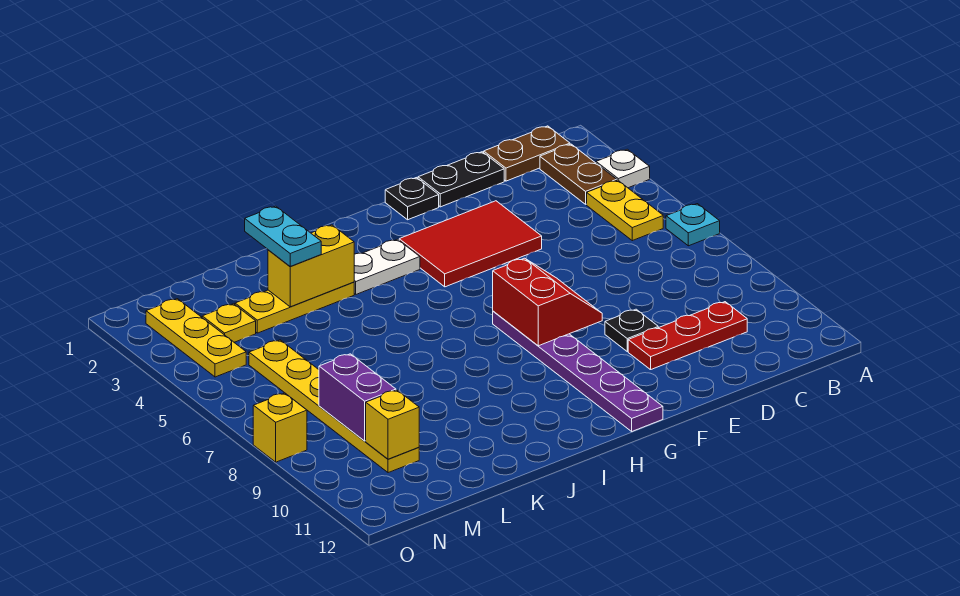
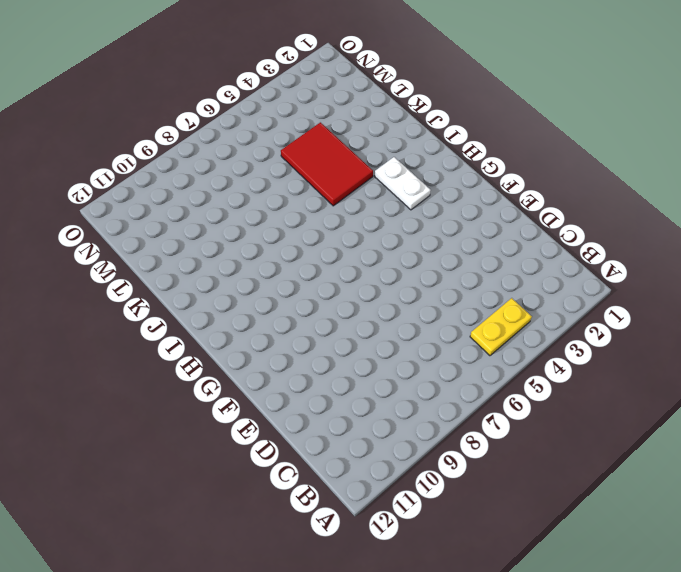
red 2x3 tile [281,122,373,206] -> red 2x3 tile moved to [399,201,542,287]
none -> white 1x1 plate [596,149,650,188]
none -> cyan 1x1 plate [666,204,720,246]
none -> brown 1x2 plate [484,126,570,181]

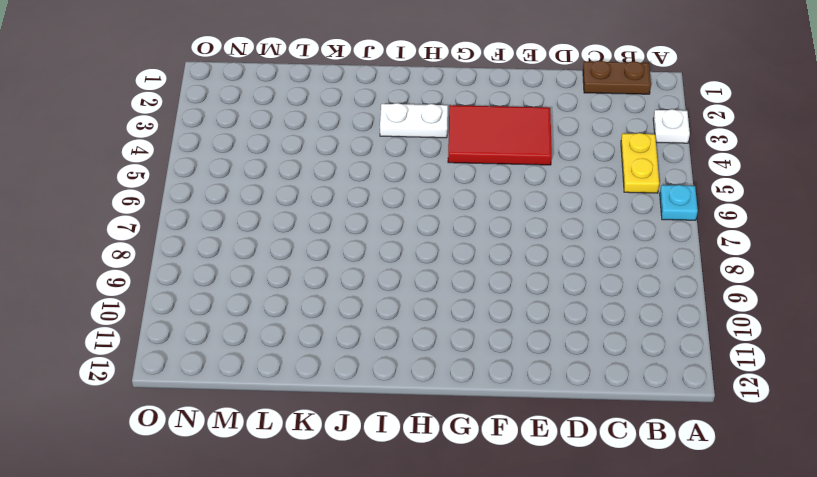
none -> brown 1x2 plate [540,144,617,204]
none -> red 1x3 plate [628,302,747,370]
none -> black 1x2 plate [418,152,504,207]

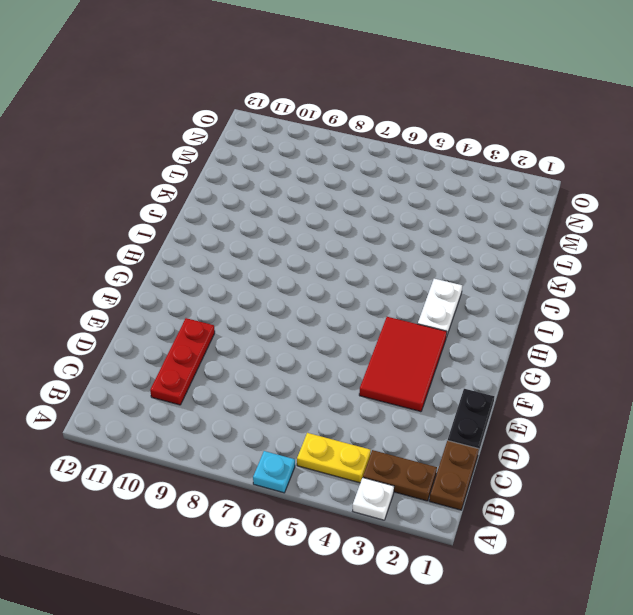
none -> black 1x1 plate [605,309,658,351]
none -> black 1x1 plate [385,178,439,220]
none -> purple 1x6 plate [493,311,663,431]

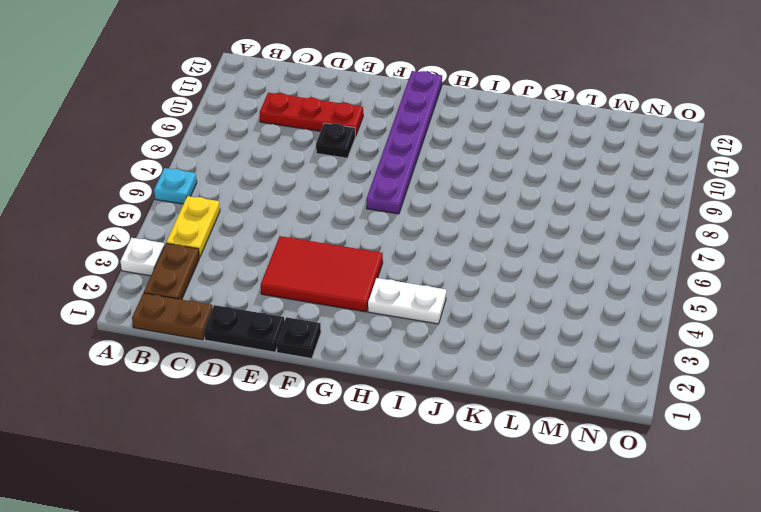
none -> yellow 1x3 plate [235,282,354,333]
none -> yellow 1x1 plate [202,304,256,342]
none -> yellow 1x6 plate [249,340,419,473]

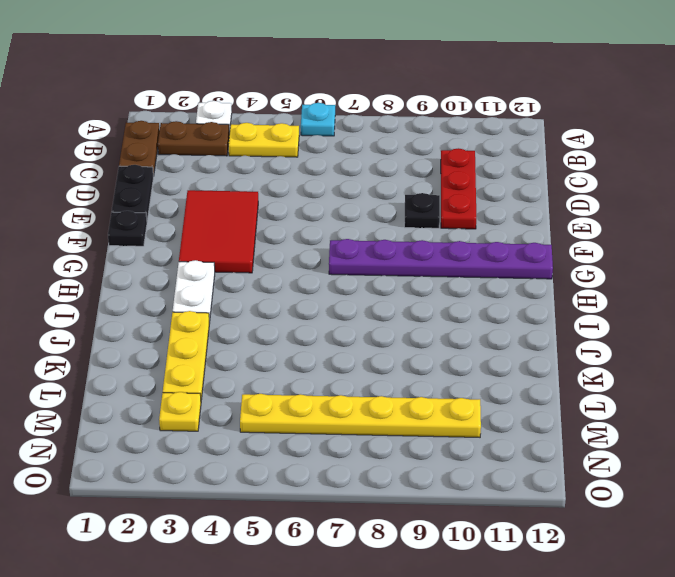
none -> yellow 1x3 plate [146,299,246,377]
none -> yellow 1x1 brick [253,393,307,462]
none -> red 2x2 slope [493,258,602,346]

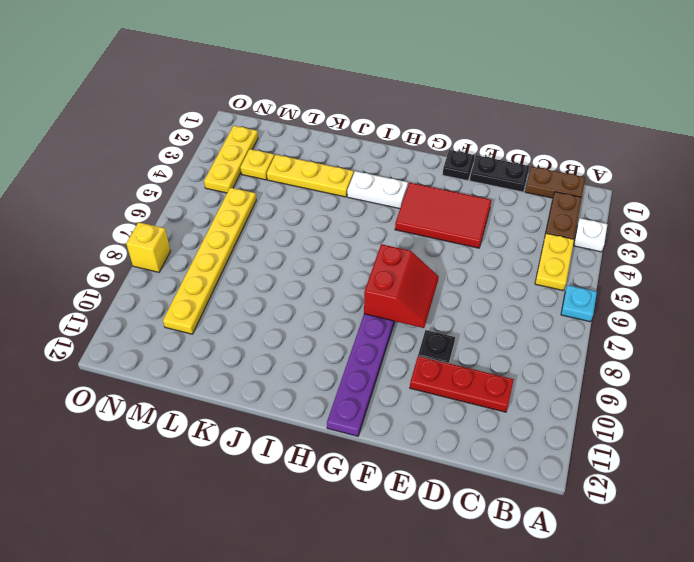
none -> yellow 1x2 brick [268,225,354,307]
none -> purple 1x2 brick [319,354,396,441]
none -> yellow 1x1 brick [366,390,419,459]

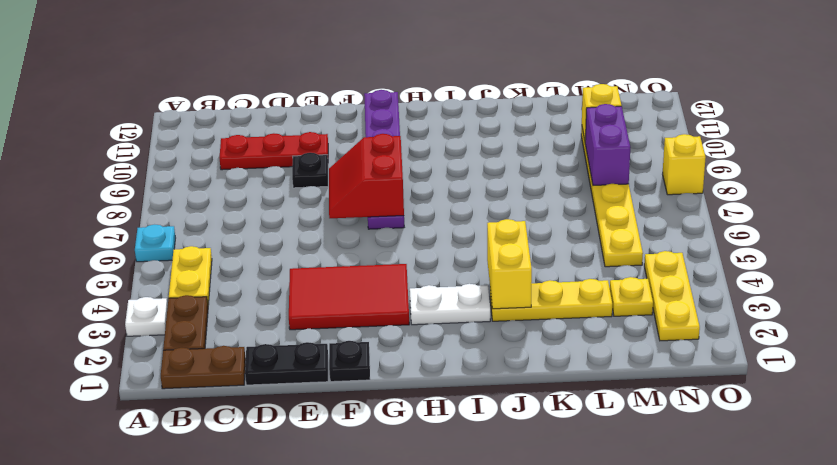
yellow 1x2 brick [487,219,532,309] -> yellow 1x2 brick turned to [268,225,354,307]
none -> cyan 1x2 plate [245,206,321,267]

